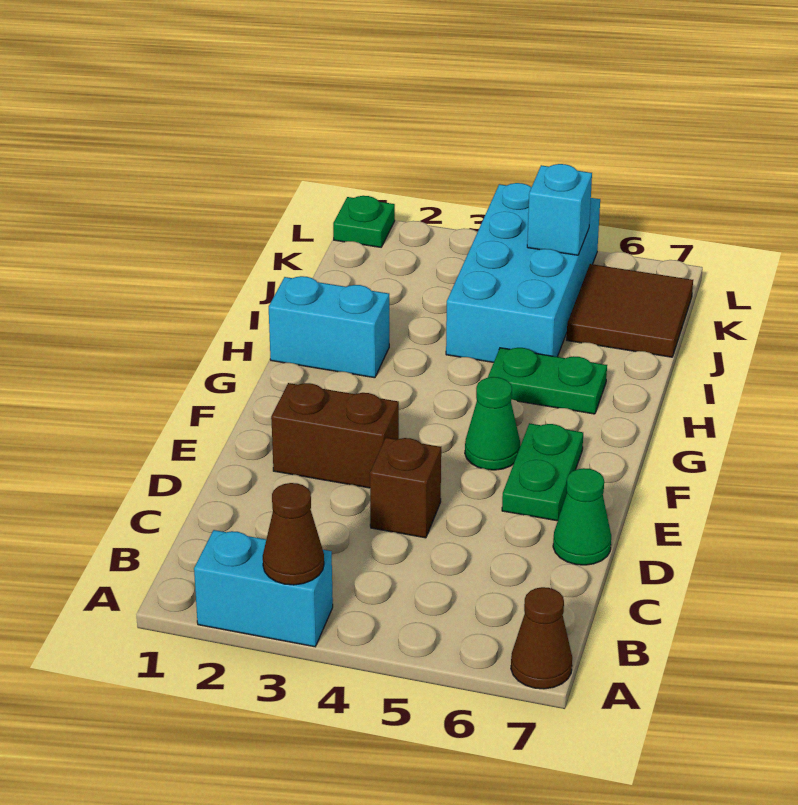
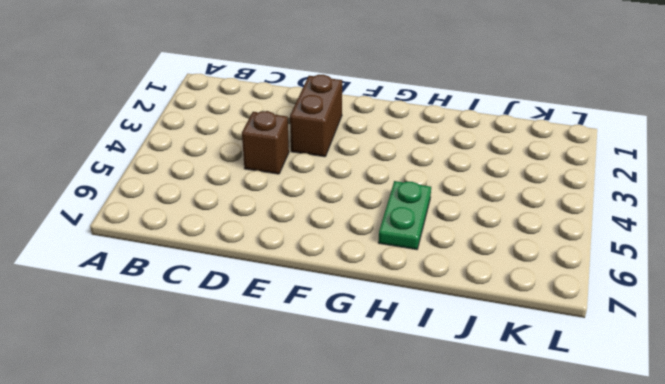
none -> cyan 1x2 brick [194,530,333,647]
none -> brown 1x1 cone [511,587,572,689]
none -> green 1x1 cone [553,468,611,565]

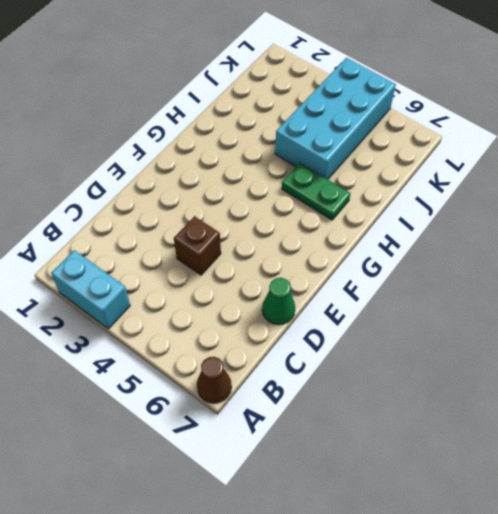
none -> brown 1x2 brick [271,383,399,488]
none -> green 1x2 plate [502,423,583,521]
none -> green 1x1 cone [465,377,520,470]

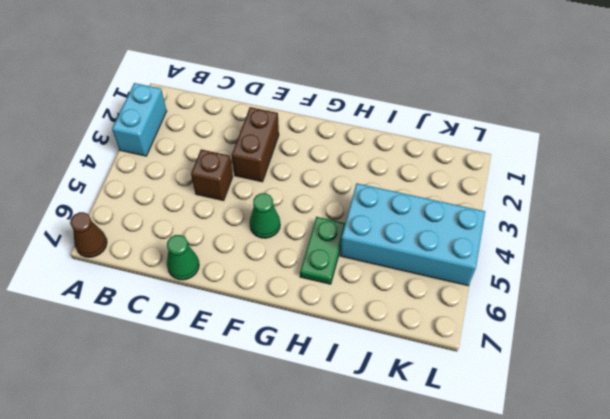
none -> green 1x2 plate [502,423,583,521]
none -> cyan 1x2 brick [269,276,389,378]
none -> brown 2x2 tile [567,264,693,357]

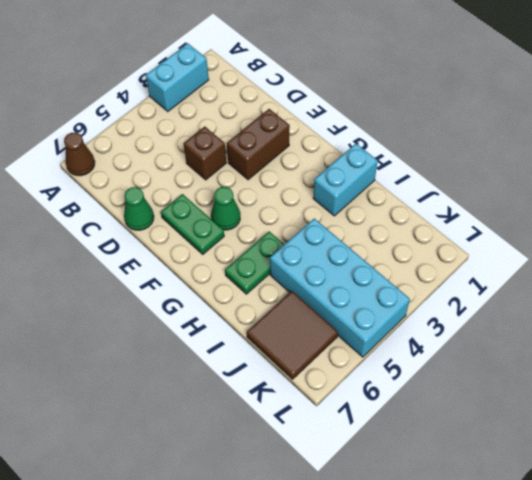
none -> green 1x1 plate [333,196,395,247]
none -> brown 1x1 cone [263,483,324,585]
none -> cyan 1x1 brick [527,164,592,255]

